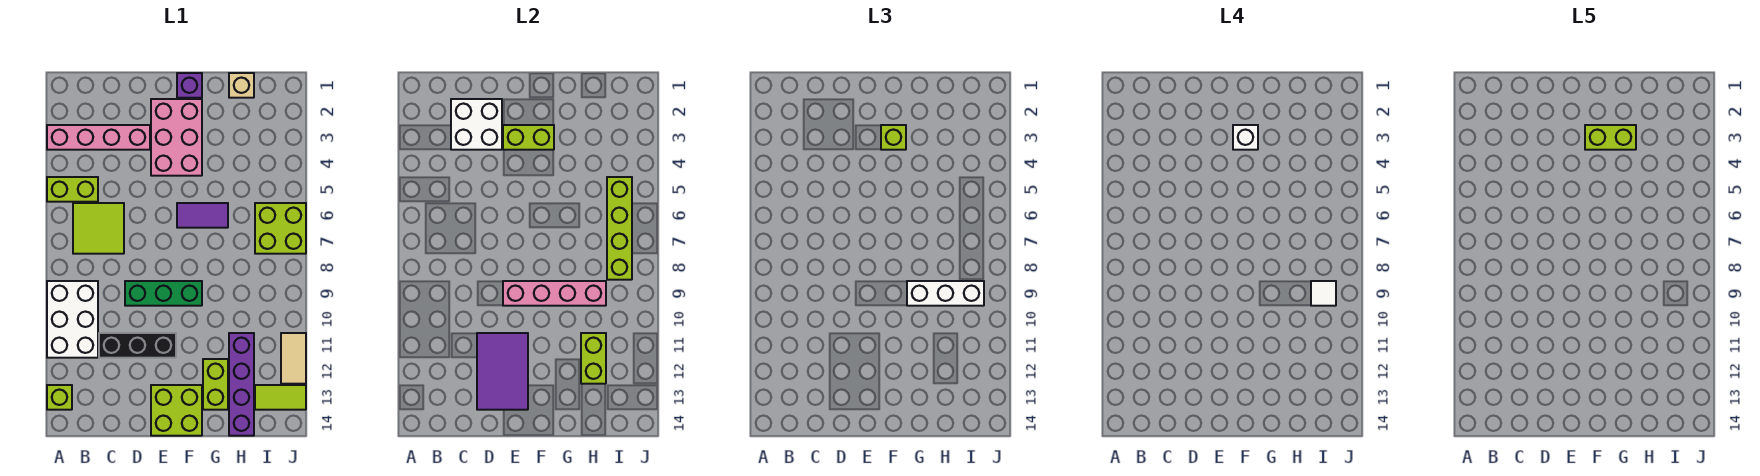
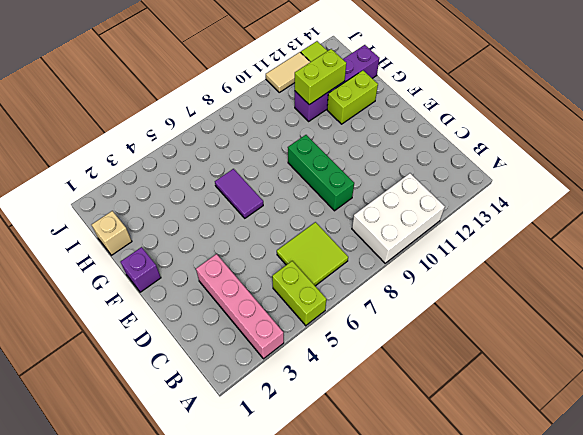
none -> lime 1x1 brick [47,385,72,410]
none -> black 1x3 brick [99,333,176,358]
none -> pink 2x3 brick [151,99,202,176]

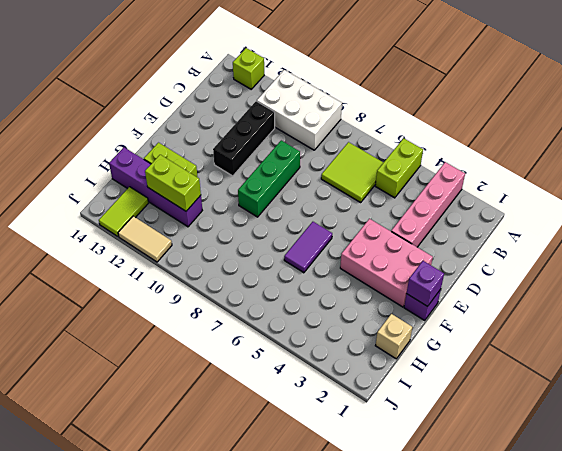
purple 1x1 brick [407,261,444,306] -> none
none -> lime 2x2 brick [151,385,202,436]
none -> lime 2x2 brick [255,203,306,254]
none -> white 2x2 brick [451,99,502,150]

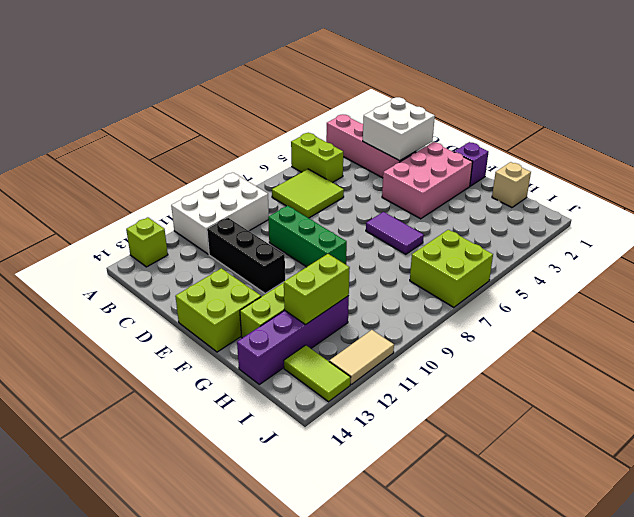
none -> purple 2x3 tile [477,333,528,410]
none -> lime 1x2 brick [503,125,554,150]
none -> pink 1x4 brick [503,281,606,306]

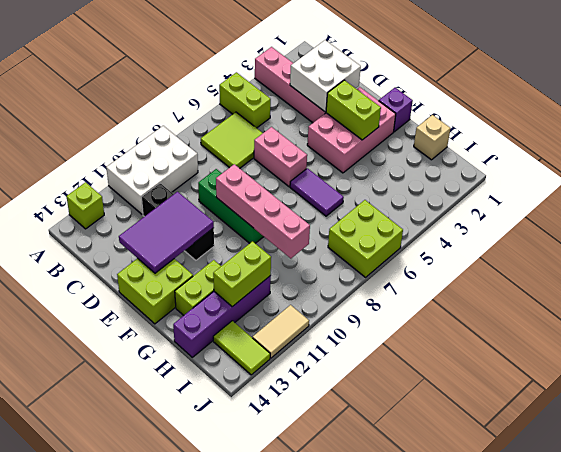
pink 1x2 brick [254,127,307,187] -> none
none -> lime 1x4 brick [607,177,632,280]
none -> lime 1x1 brick [881,125,906,150]
none -> white 1x3 brick [907,281,984,306]

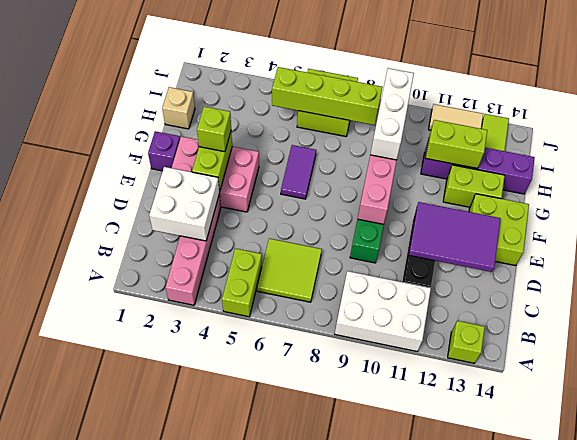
none -> white 1x1 brick [1233,125,1258,150]
none -> white 1x1 tile [1311,281,1336,306]
none -> lime 1x2 brick [1585,125,1636,150]

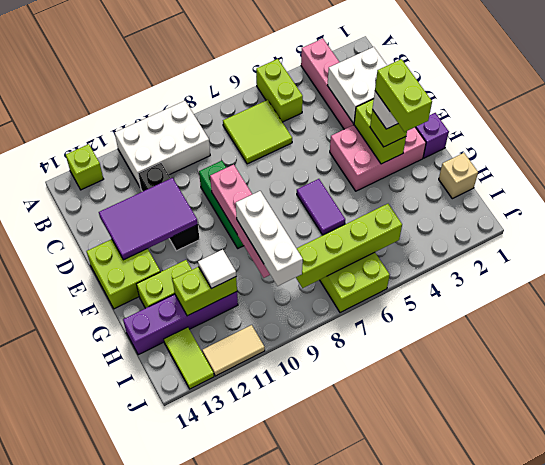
white 1x1 tile [198,250,236,289] -> white 1x1 tile moved to [1311,281,1336,306]

